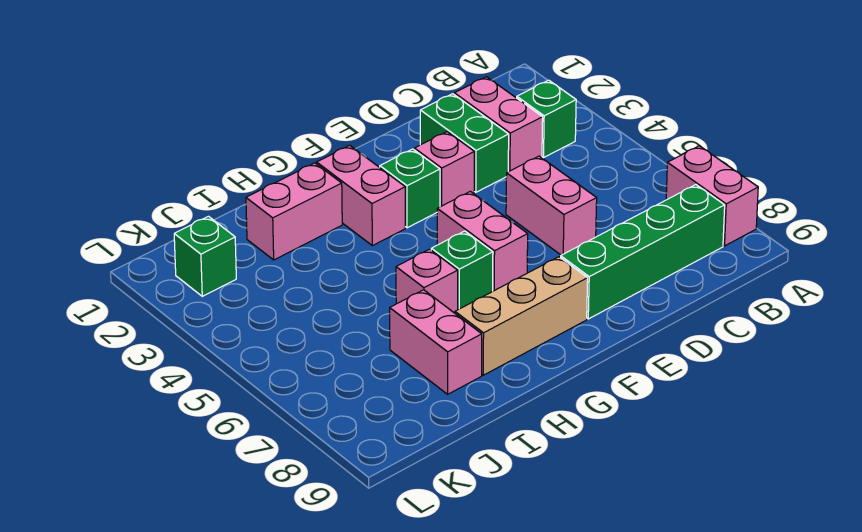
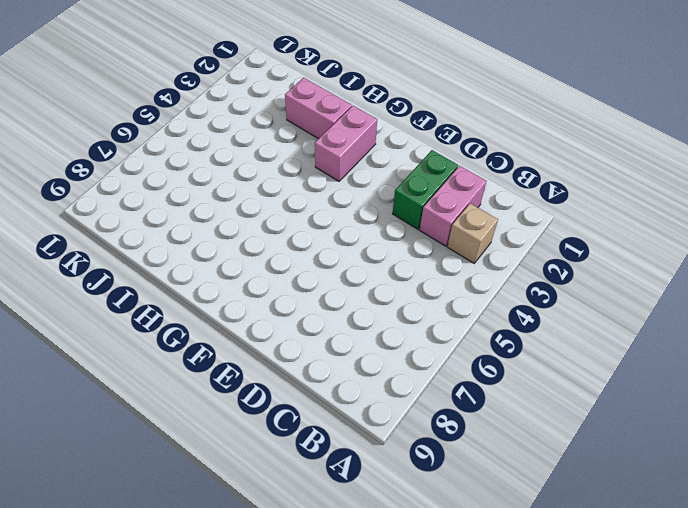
tan 1x1 brick [447,203,498,263] -> green 1x1 brick [517,80,576,157]
none -> pink 1x2 brick [666,146,758,246]
none -> green 1x4 brick [561,185,725,319]
none -> pink 1x2 brick [506,156,597,255]

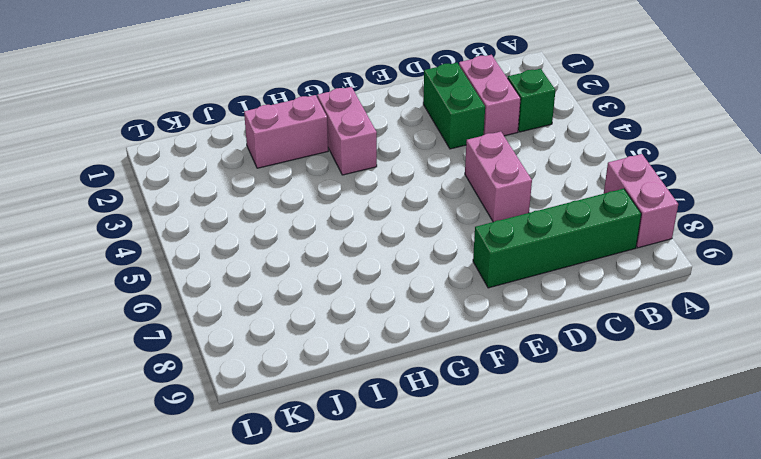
none -> pink 1x1 brick [414,132,474,207]
none -> green 1x1 brick [380,149,440,228]
none -> pink 1x2 brick [437,191,528,291]

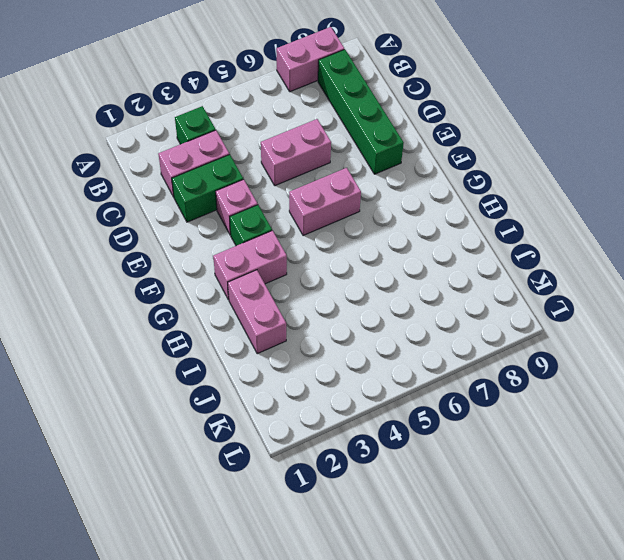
none -> tan 1x3 brick [455,257,588,375]
none -> green 1x1 brick [431,231,493,310]
none -> pink 1x1 brick [396,249,458,313]

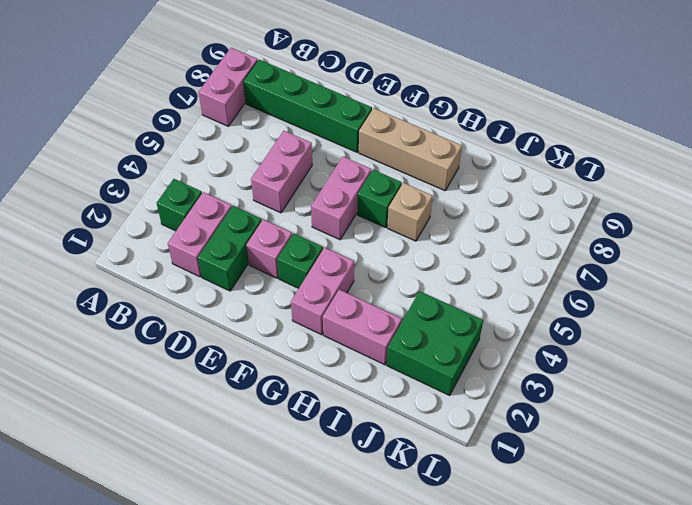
tan 1x1 brick [387,183,433,241] -> pink 1x1 brick [396,249,458,313]
green 2x2 brick [387,291,483,395] -> green 1x1 brick [174,216,236,296]
none -> pink 1x2 brick [390,290,482,394]

